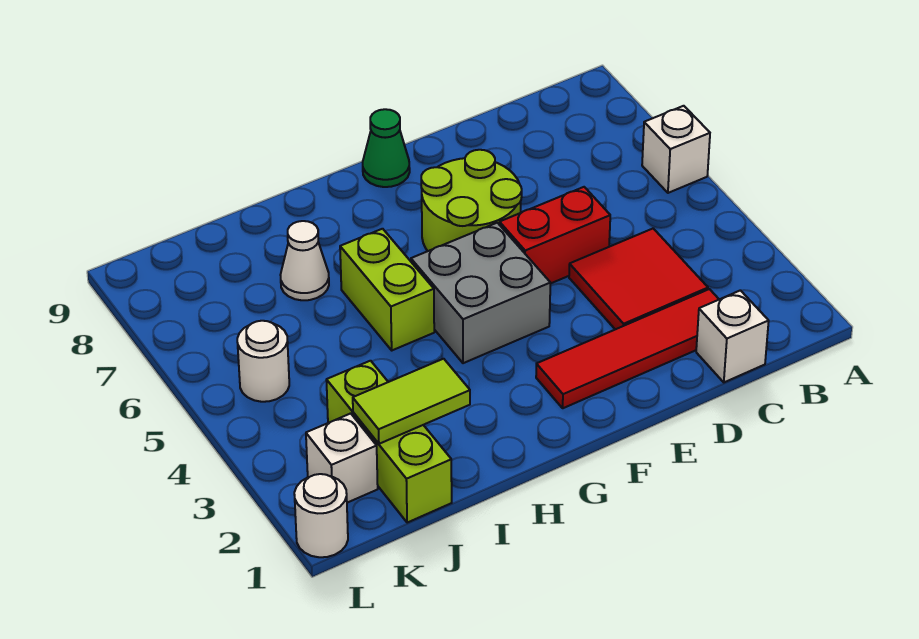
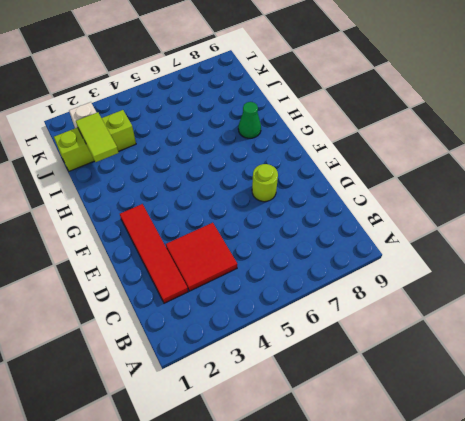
lime 1x1 round brick [252,164,278,202] -> lime 2x2 round brick [421,150,522,251]
green 1x1 cone [238,102,261,138] -> green 1x1 cone moved to [363,109,410,187]
none -> white 1x1 brick [642,106,710,193]
none -> white 1x1 brick [696,290,769,382]
none -> red 1x2 brick [499,187,610,284]

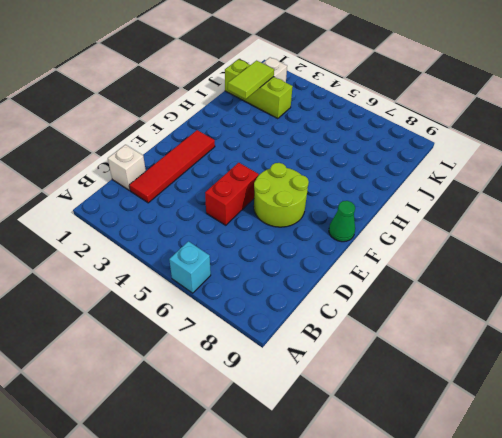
cyan 1x1 brick [169,241,211,293] -> white 1x1 brick [642,106,710,193]
none -> red 2x2 tile [569,229,708,329]
none -> grey 2x2 brick [411,223,550,363]
none -> lime 1x2 brick [340,229,434,350]

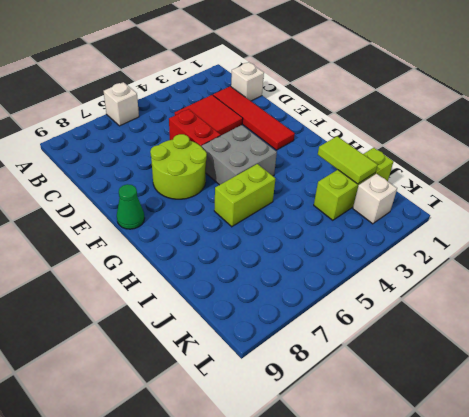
none -> white 1x1 cone [281,221,329,300]
none -> white 1x1 round brick [237,321,289,402]
none -> white 1x1 round brick [294,474,348,557]

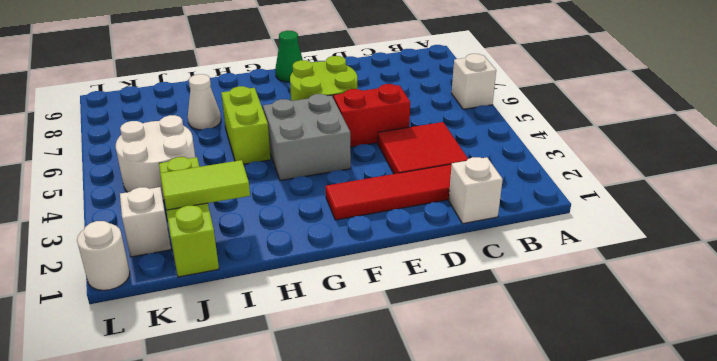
white 2x2 round brick [116,115,195,200] -> white 1x1 round brick [237,321,289,402]

